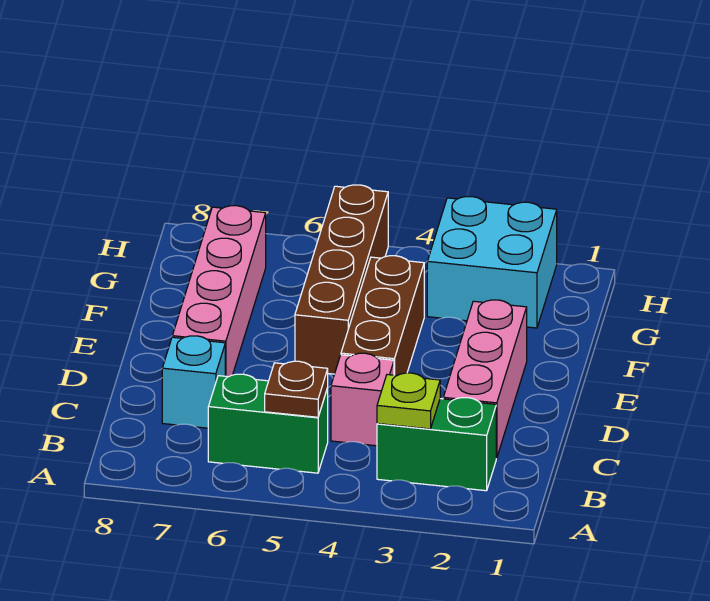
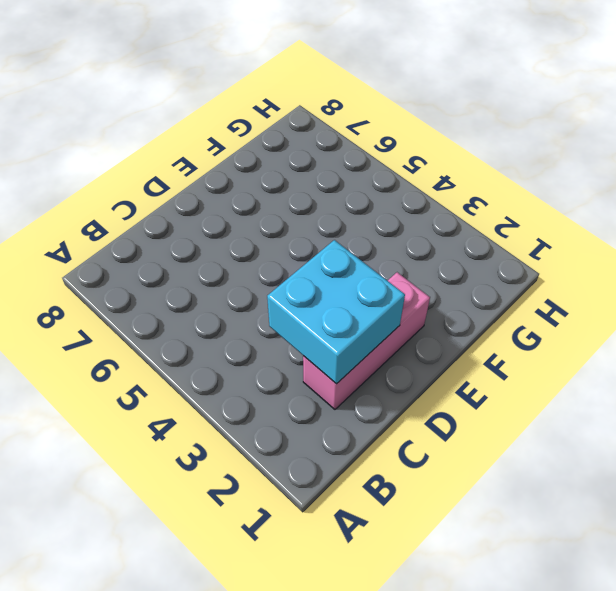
cyan 2x2 brick [267,240,405,384] -> cyan 2x2 brick moved to [427,197,557,328]
none -> green 1x2 brick [377,398,496,491]
none -> green 1x2 brick [208,374,328,473]

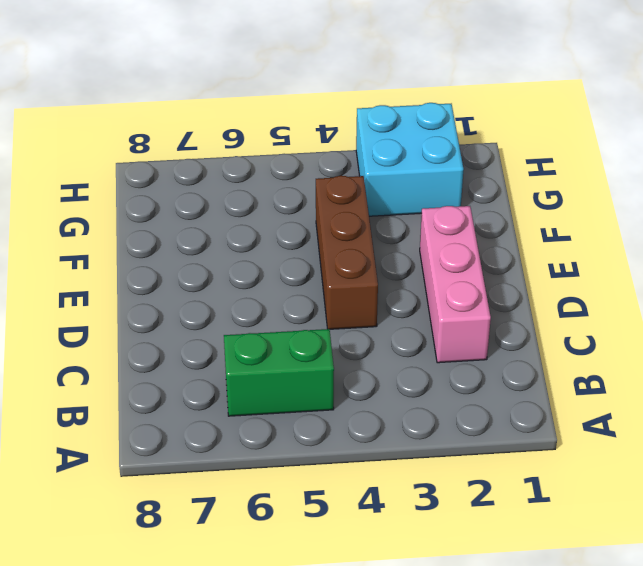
none -> green 1x2 brick [377,398,496,491]
none -> pink 1x1 brick [331,353,394,446]

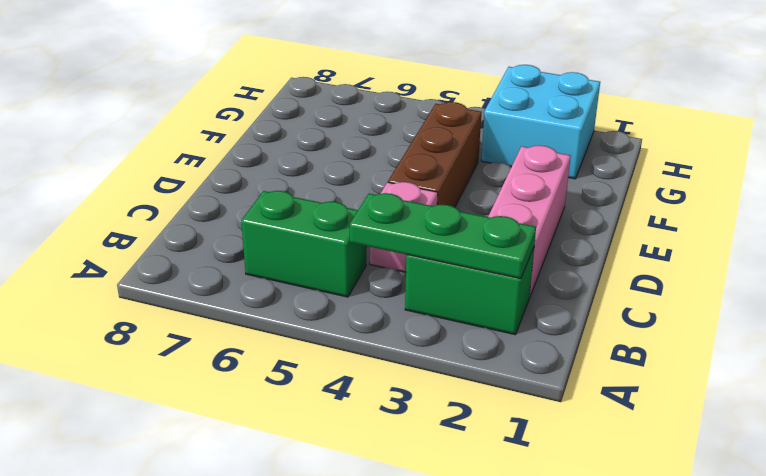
green 1x3 plate [350,193,536,279] -> lime 1x1 plate [377,373,440,429]
none -> cyan 1x1 brick [162,336,225,428]
none -> pink 1x4 brick [172,206,266,377]

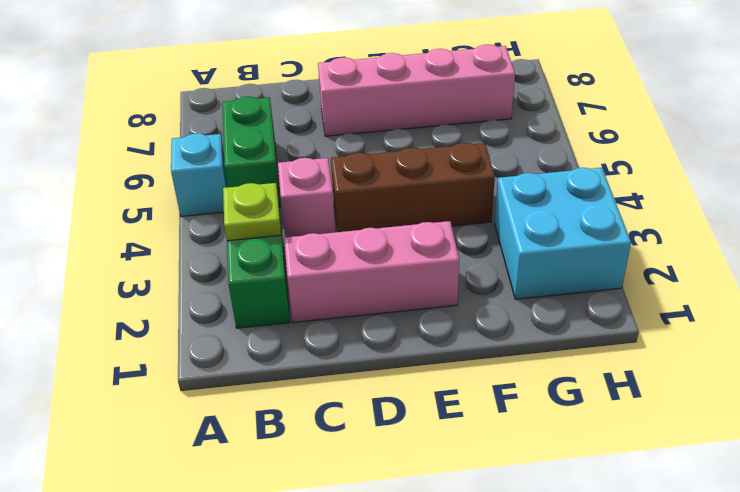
cyan 1x1 brick [171,133,228,216] -> cyan 1x1 brick moved to [162,336,225,428]
none -> brown 1x4 brick [295,185,388,374]
none -> brown 1x1 plate [265,361,328,417]

